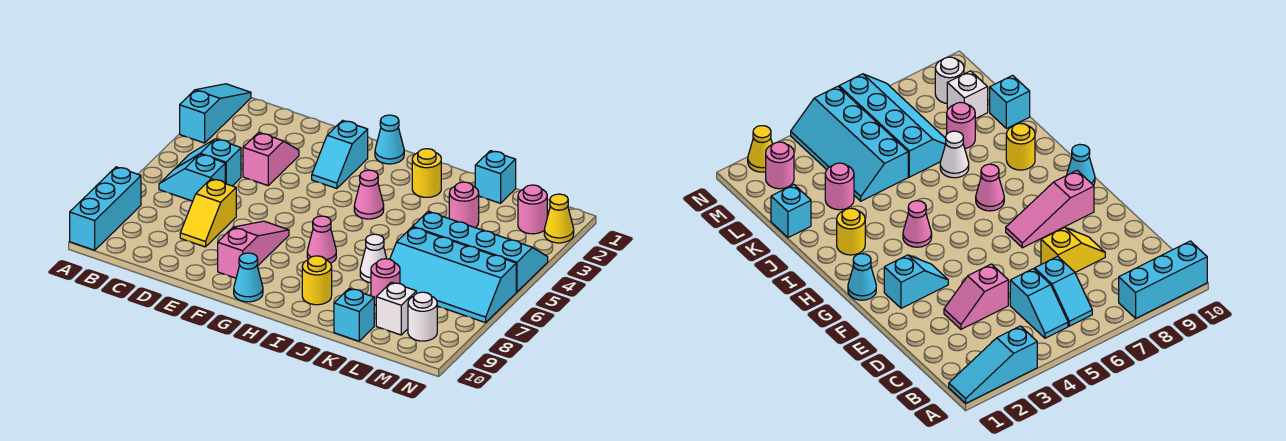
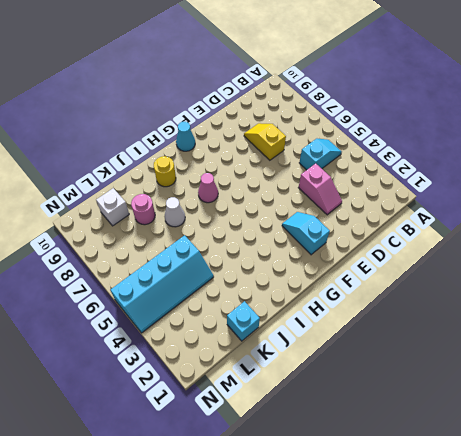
none -> cyan 1x3 slope [180,84,251,143]
none -> cyan 1x3 brick [70,167,141,250]
none -> cyan 1x2 slope [159,154,225,201]

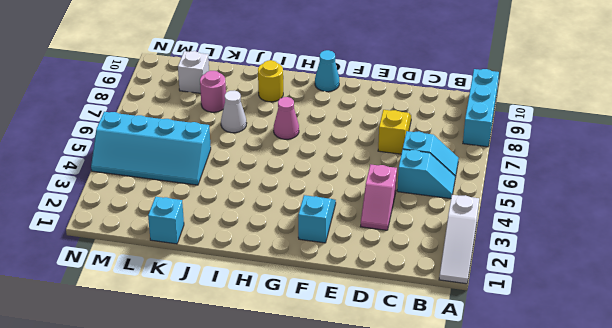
white 1x3 slope [439,194,479,284] -> cyan 1x3 slope [180,84,251,143]
none -> pink 1x3 slope [218,221,289,278]
none -> cyan 1x1 cone [375,115,404,164]
none -> pink 1x1 cone [354,170,384,219]

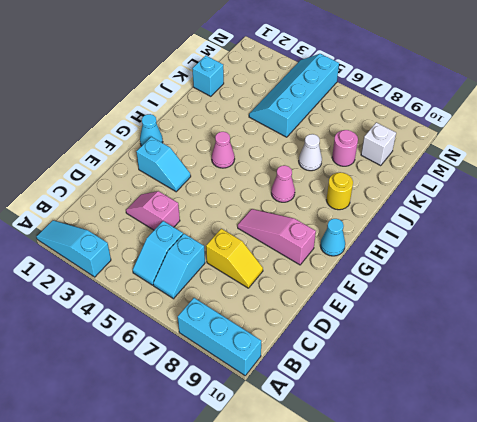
none -> yellow 1x1 round brick [412,149,441,197]
none -> pink 1x1 round brick [449,182,479,228]
none -> cyan 2x4 slope [390,227,516,323]

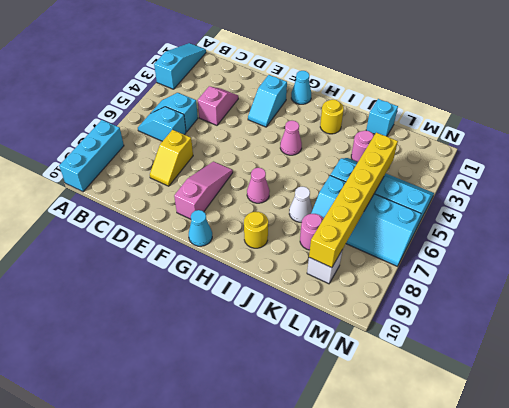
yellow 1x6 brick [309,133,398,268] -> none
none -> cyan 1x1 brick [334,289,374,341]
none -> pink 1x1 round brick [518,185,547,234]
none -> white 1x1 round brick [408,292,437,341]

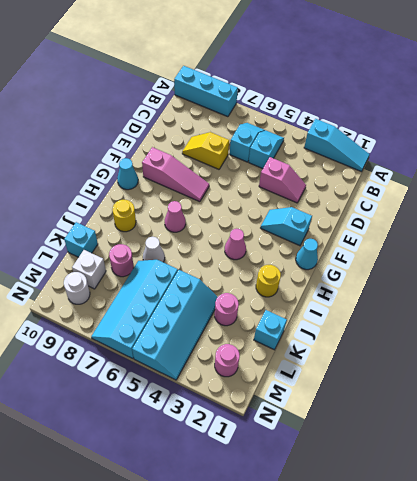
none -> yellow 1x1 cone [544,194,574,243]

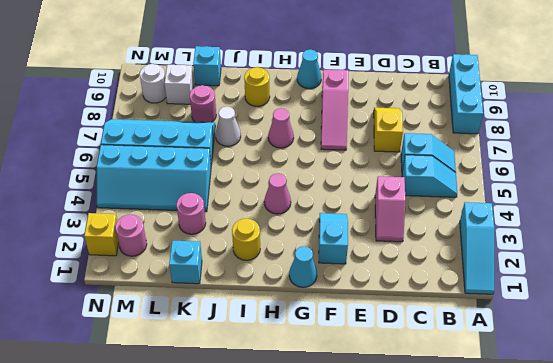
yellow 1x1 brick [84,213,118,256] -> yellow 1x1 cone [544,194,574,243]

